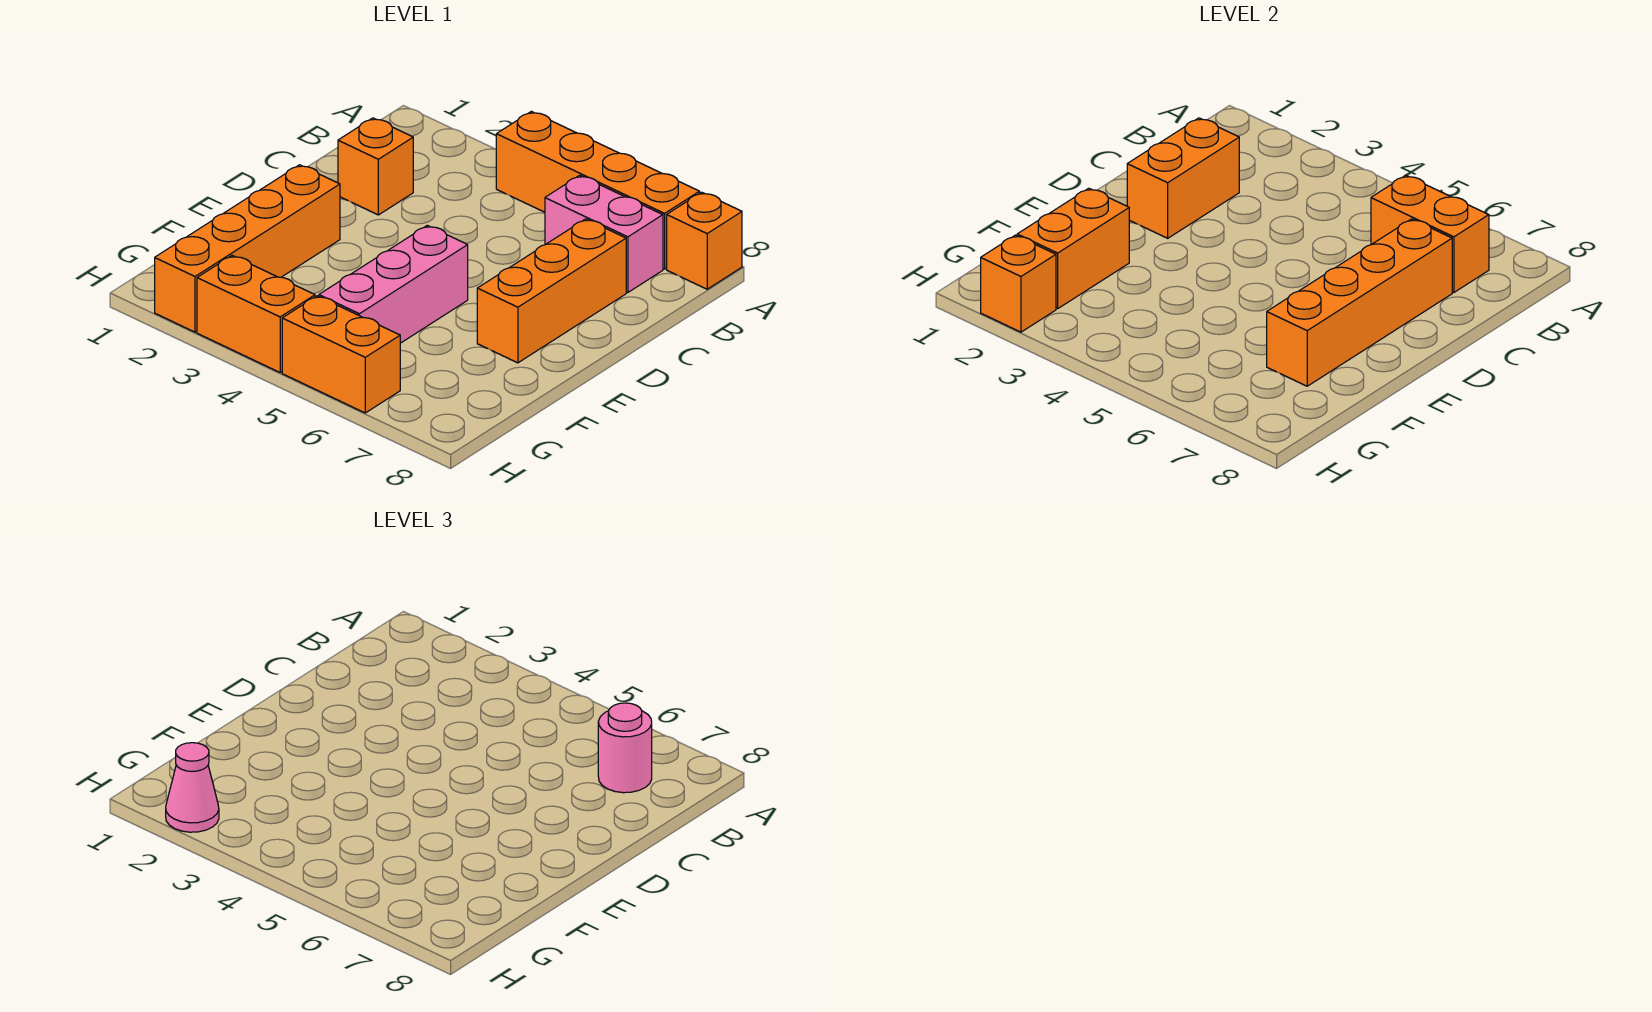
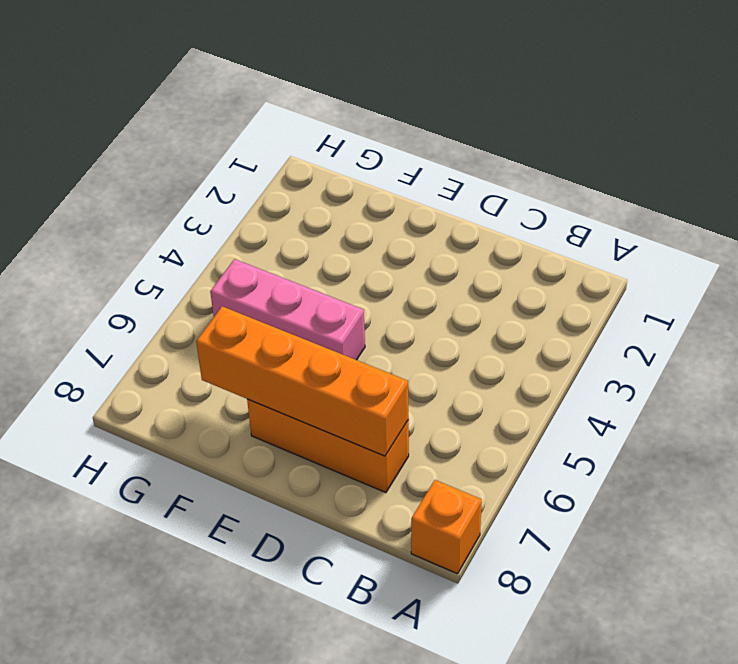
none -> orange 1x4 brick [496,111,700,269]
none -> pink 1x2 brick [545,175,663,292]
none -> orange 1x1 brick [338,118,413,215]

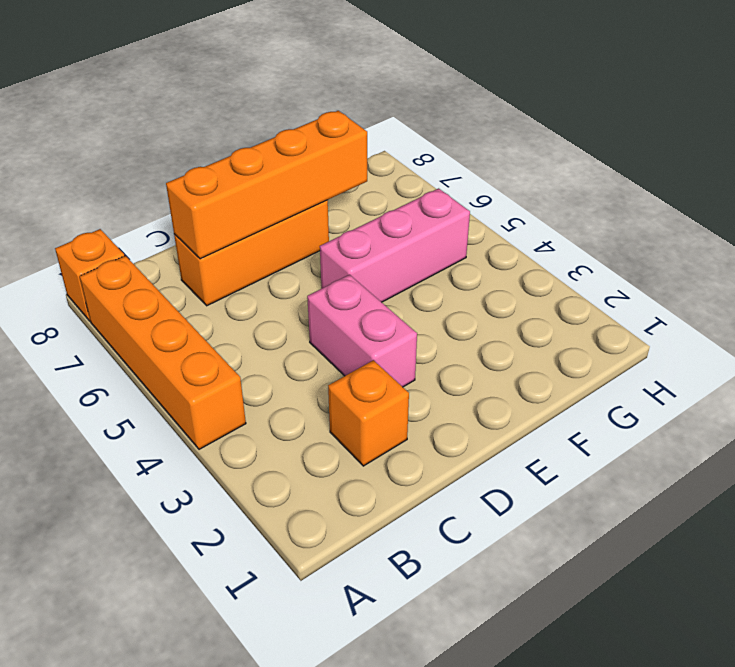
pink 1x2 brick [307,275,417,387] -> pink 1x2 brick moved to [545,175,663,292]
none -> orange 1x4 brick [155,165,340,332]
none -> orange 1x2 brick [197,256,315,372]
none -> orange 1x2 brick [282,296,400,413]

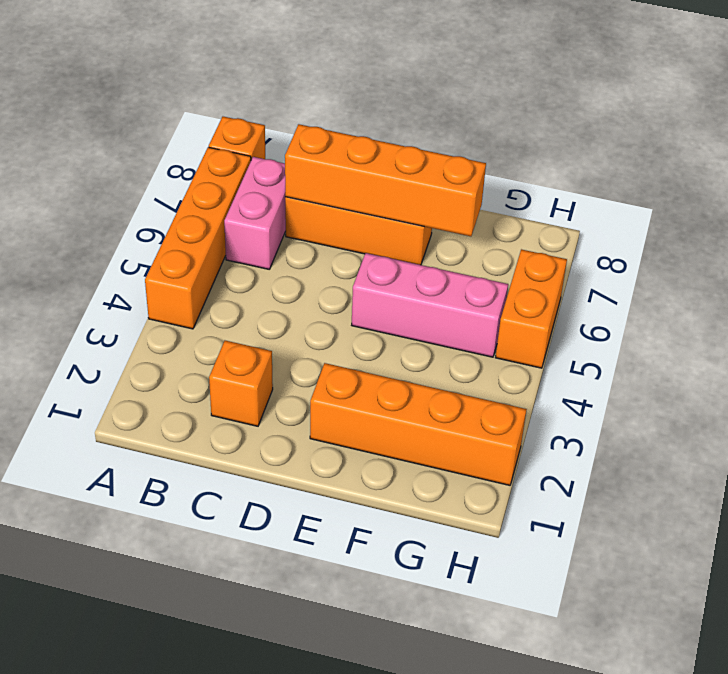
none -> orange 1x2 brick [197,256,315,372]
none -> orange 1x2 brick [1371,175,1489,292]
none -> orange 1x2 brick [1127,118,1239,238]

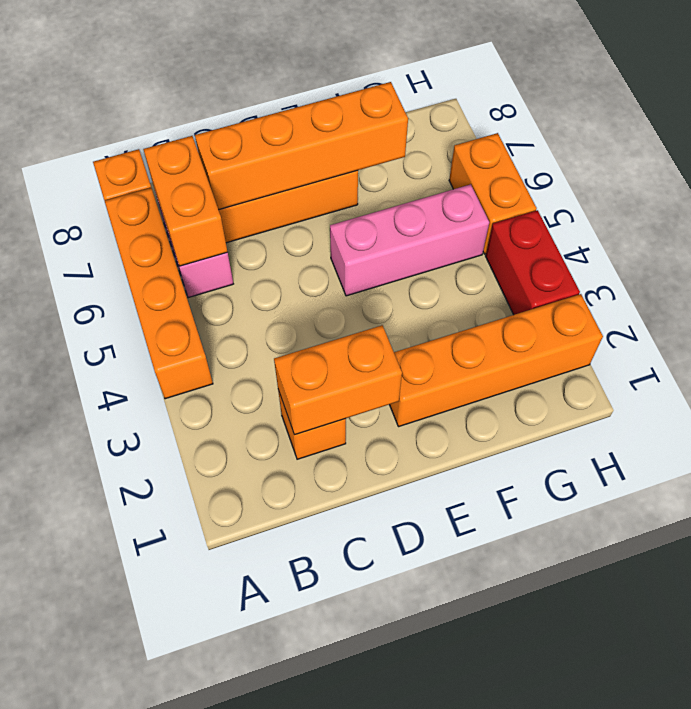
red 1x2 brick [486,210,580,315] -> orange 1x2 brick [197,256,315,372]
none -> orange 1x2 brick [1017,188,1129,309]
none -> orange 1x1 brick [981,235,1056,332]
none -> pink 1x1 round brick [598,703,652,793]

